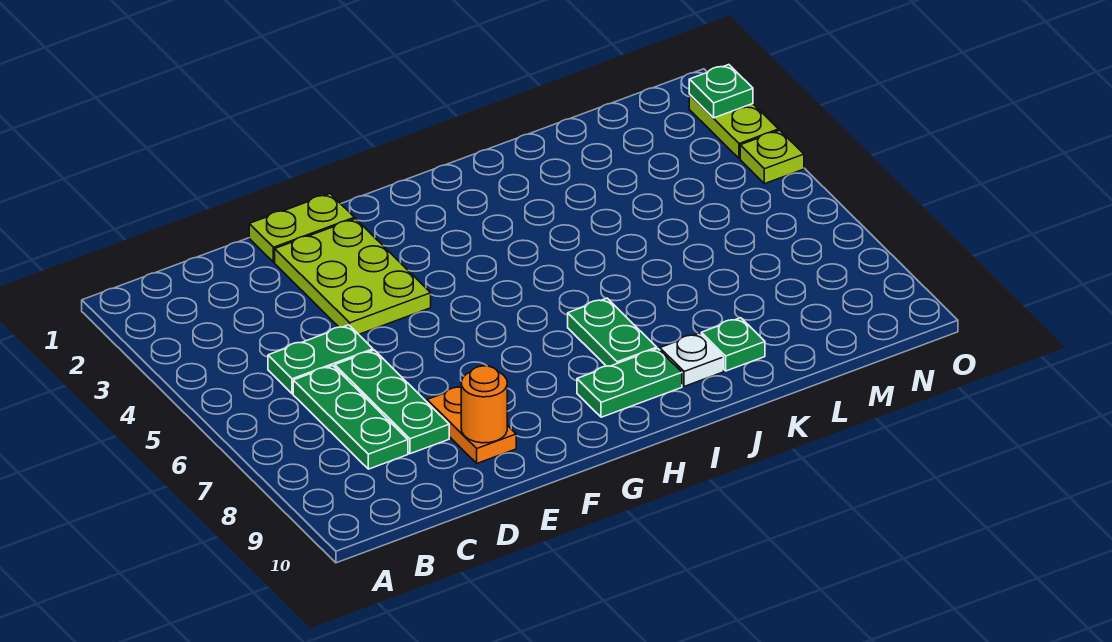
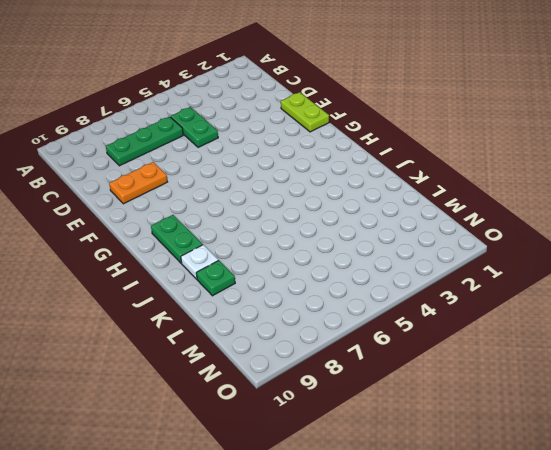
none -> green 1x3 plate [335,350,449,454]
none -> lime 2x3 plate [275,219,431,334]
none -> green 1x2 plate [568,298,657,366]

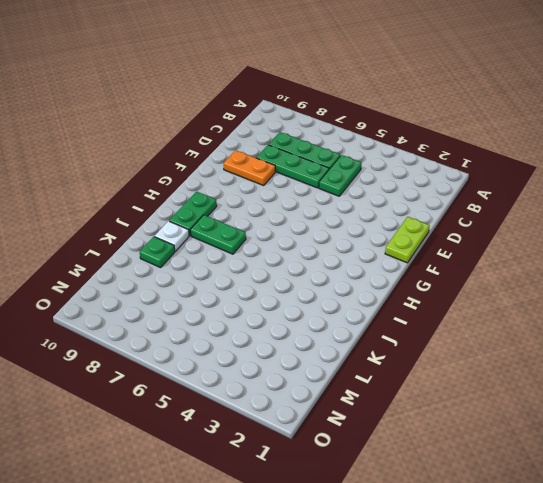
none -> lime 2x3 plate [275,219,431,334]
none -> lime 1x2 plate [689,95,779,159]
none -> lime 1x1 plate [740,130,804,184]

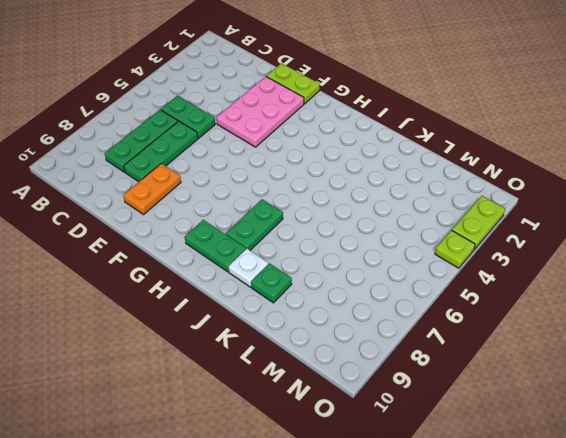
pink 2x3 plate [217,76,304,147] -> lime 2x3 plate [275,219,431,334]
none -> orange 1x1 round brick [461,366,507,443]
none -> green 1x1 plate [689,65,753,118]

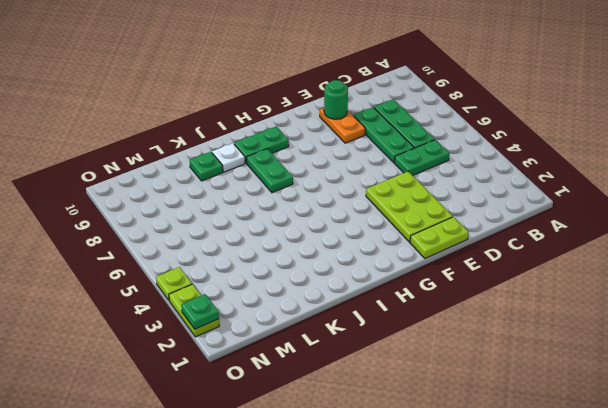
green 1x1 round brick [324,80,348,119] -> orange 1x1 round brick [461,366,507,443]

